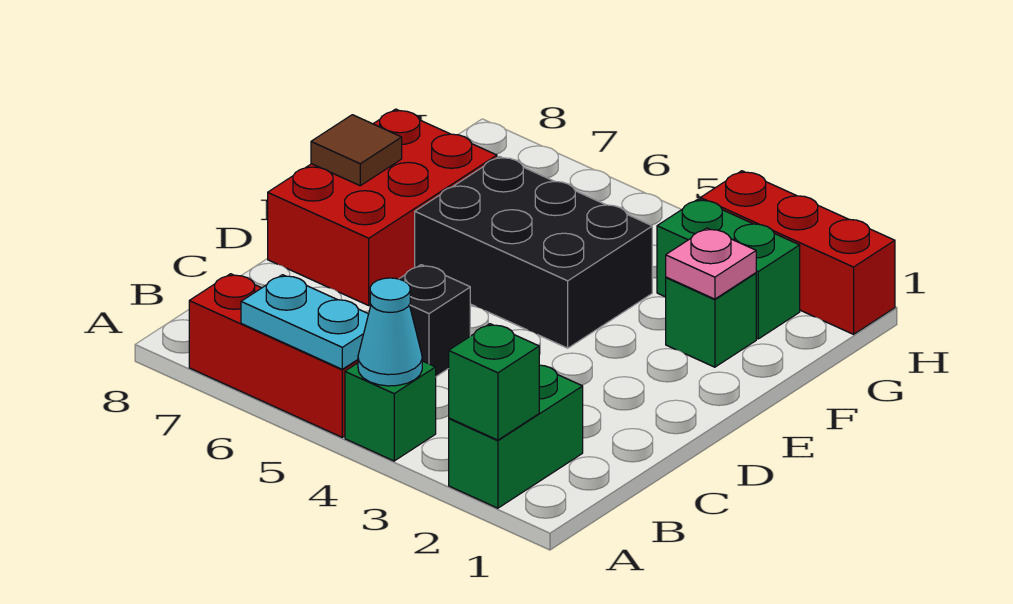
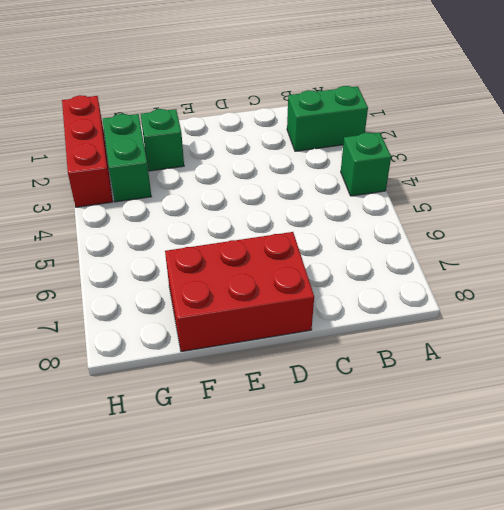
none -> red 1x3 brick [189,274,358,437]
none -> black 1x1 brick [399,265,470,376]
none -> black 2x3 brick [415,156,652,348]

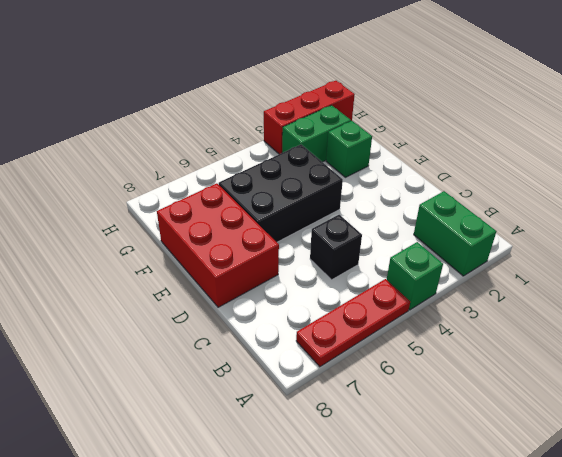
red 1x3 plate [296,279,410,367] -> red 1x3 brick [189,274,358,437]
none -> green 1x1 brick [449,324,539,440]
none -> cyan 1x1 cone [358,278,422,386]
none -> cyan 1x2 plate [241,275,368,369]

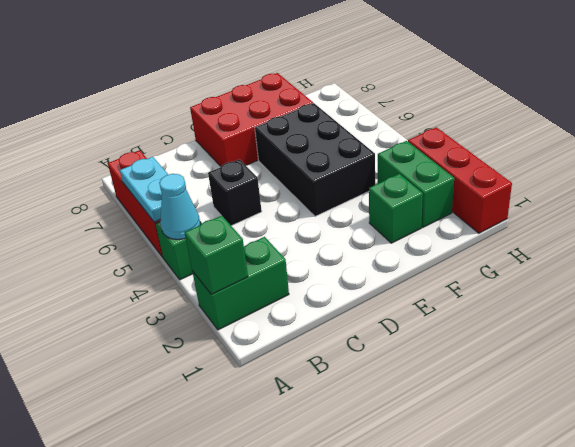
none -> brown 1x1 tile [311,115,402,186]
none -> pink 1x1 plate [666,228,756,299]

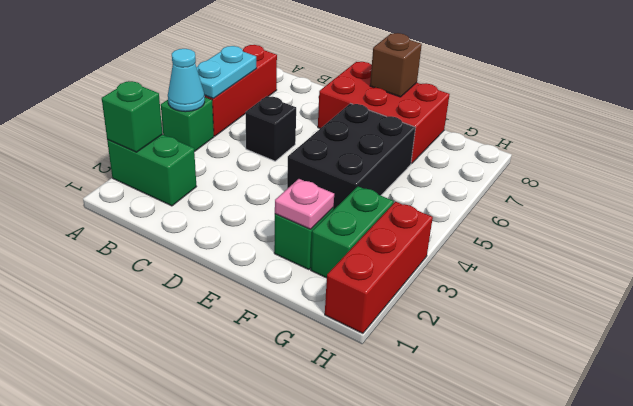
brown 1x1 brick [370,33,422,97] -> brown 1x1 tile [311,115,402,186]

